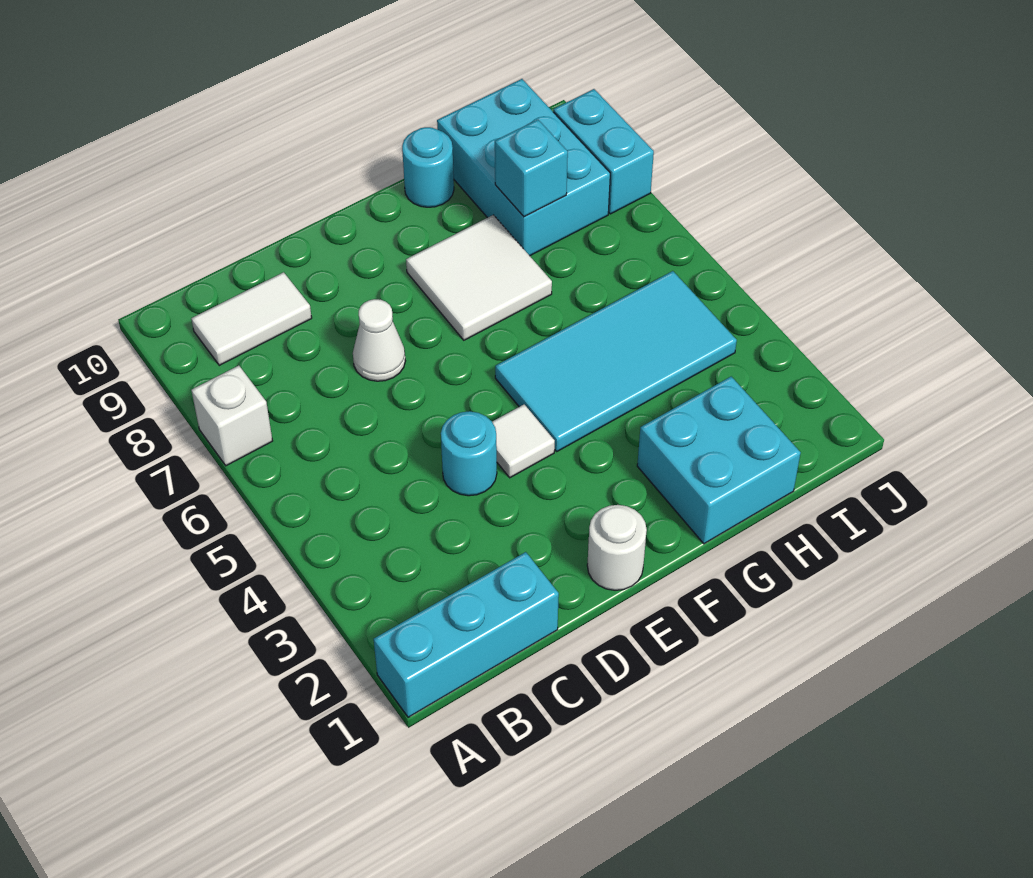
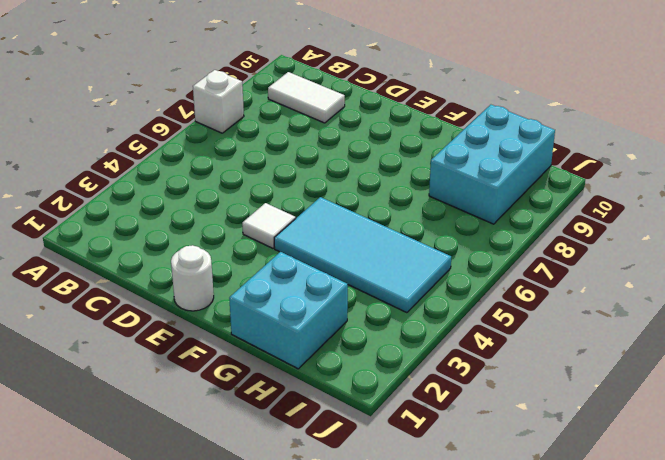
none -> cyan 1x3 brick [374,552,559,717]
none -> cyan 1x1 round brick [441,411,497,496]
none -> white 1x1 cone [353,299,405,381]

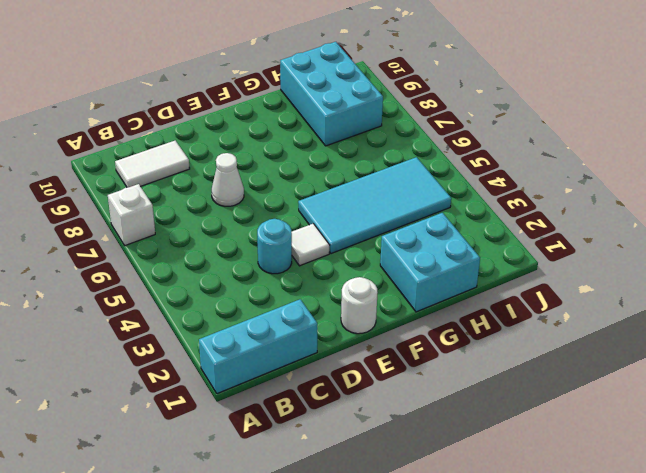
none -> white 2x2 tile [406,215,552,340]
none -> cyan 1x1 round brick [402,127,454,207]
none -> cyan 1x2 brick [553,89,654,214]

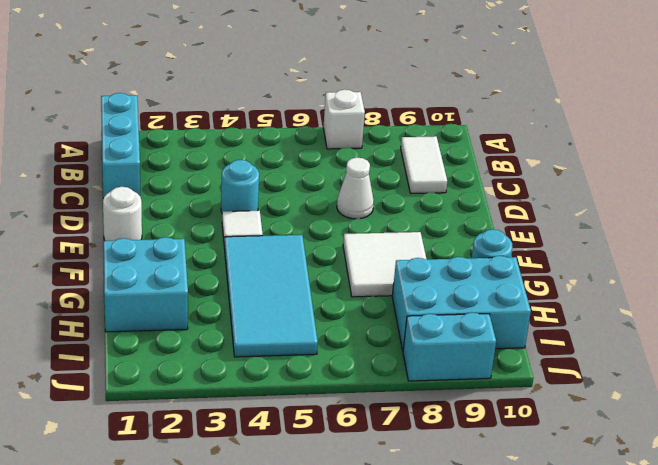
none -> cyan 1x1 brick [495,120,568,217]

